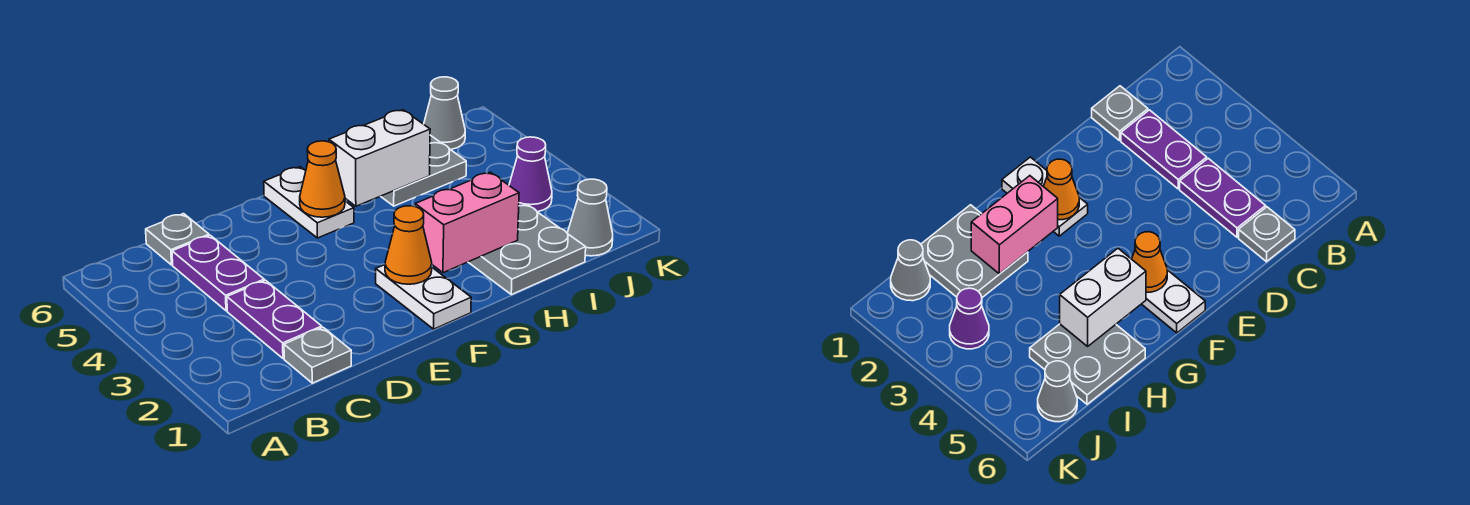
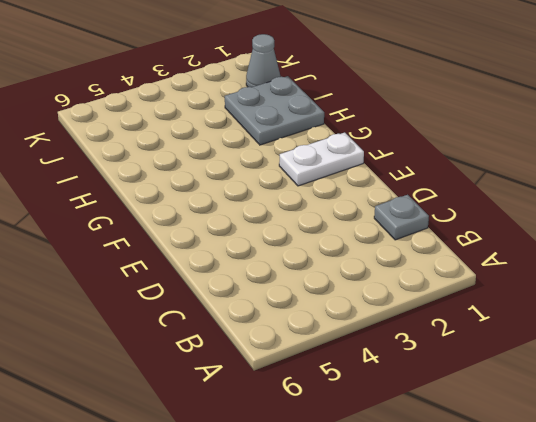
none -> purple 1x2 plate [227,280,322,358]
none -> purple 1x2 plate [172,235,264,311]
none -> grey 1x1 plate [146,214,209,265]

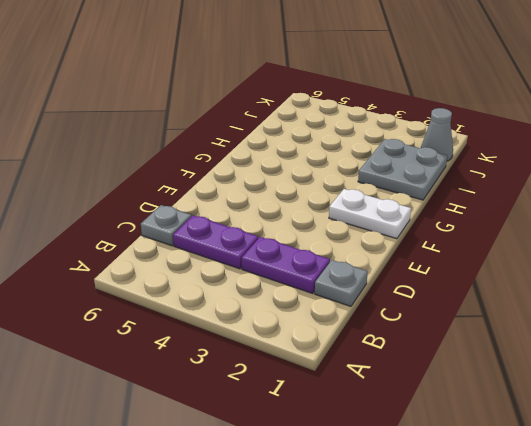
none -> white 1x2 plate [264,167,354,238]
none -> grey 2x2 plate [381,135,466,206]
none -> purple 1x1 cone [509,137,552,212]

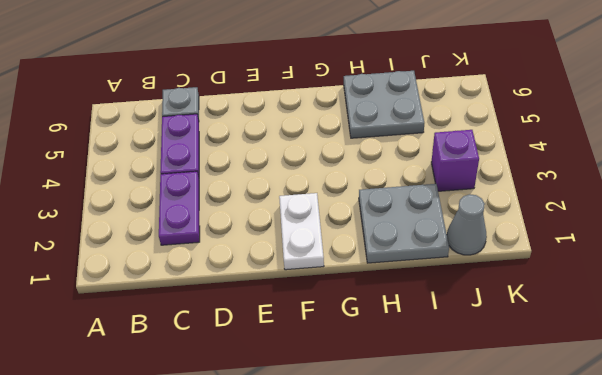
purple 1x1 brick [431,130,479,191] -> purple 1x1 cone [509,137,552,212]
none -> grey 1x1 plate [284,327,351,383]
none -> white 1x2 plate [264,167,354,238]
none -> grey 1x1 cone [424,77,465,150]

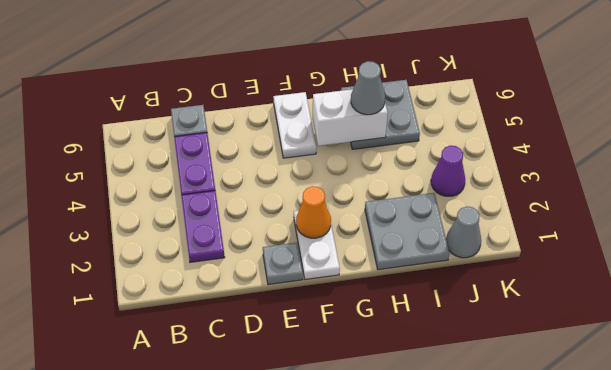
grey 1x1 plate [263,243,303,285] -> grey 1x1 plate moved to [284,327,351,383]
grey 1x1 cone [351,61,385,115] -> grey 1x1 cone moved to [424,77,465,150]
none -> orange 1x1 cone [300,141,345,217]
none -> pink 1x2 brick [415,172,519,273]

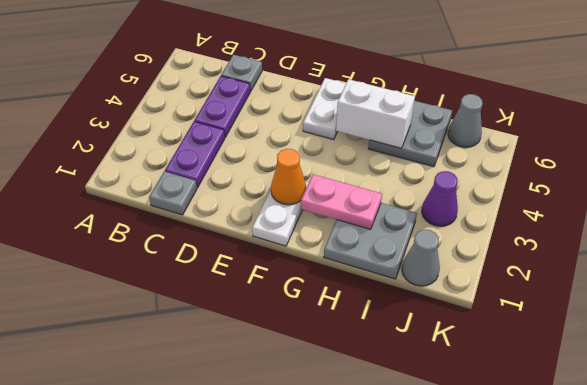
pink 1x2 plate [301,174,382,229] -> pink 1x2 brick [415,172,519,273]
none -> orange 1x1 cone [300,141,345,217]

